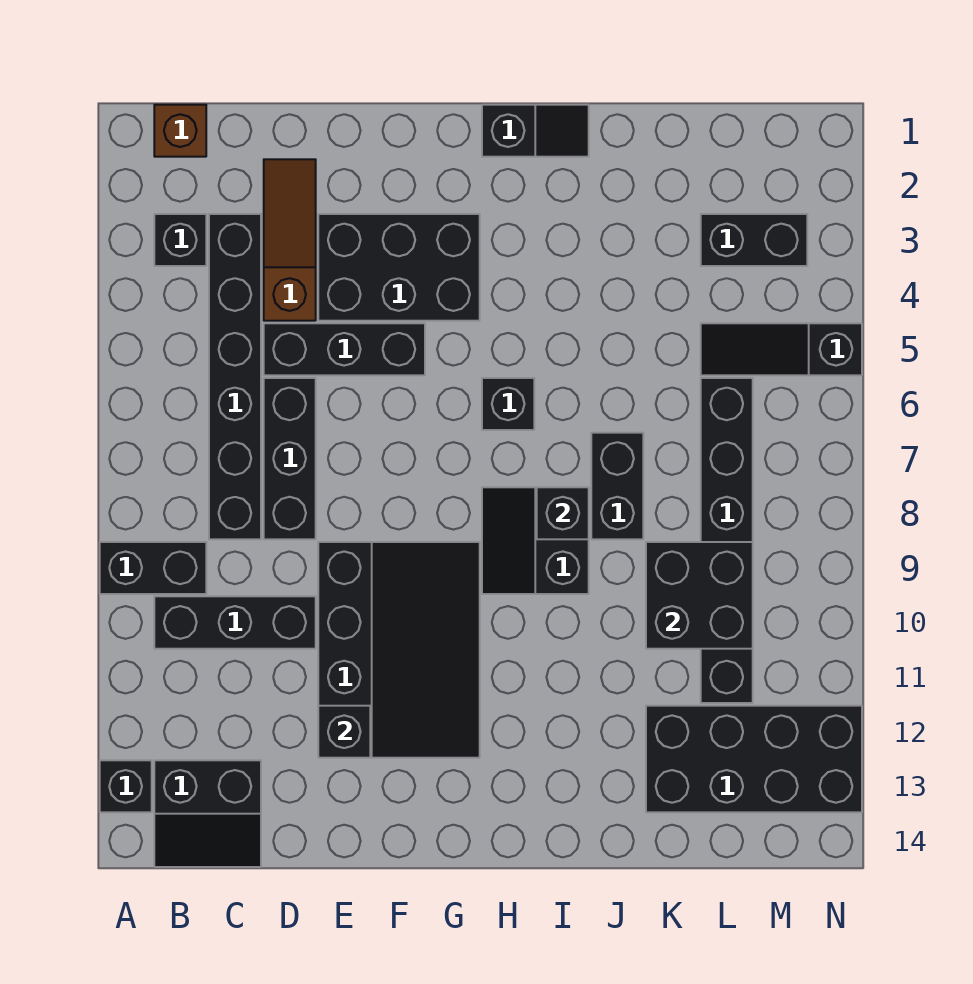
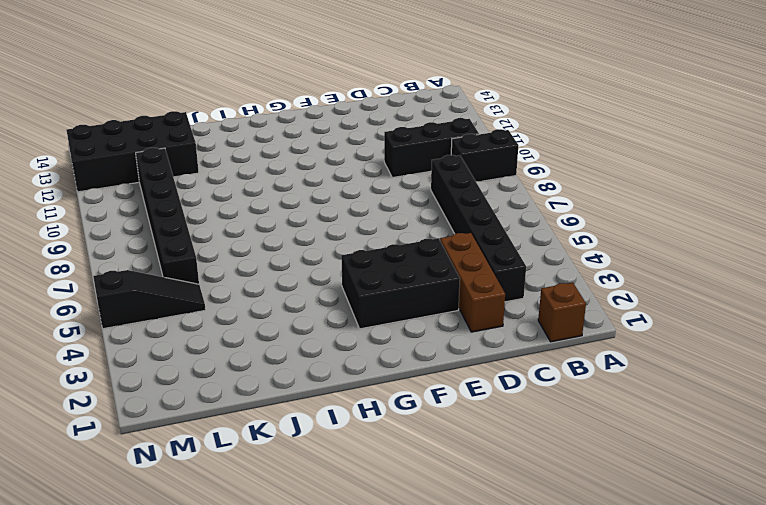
brown 1x3 brick [440,233,505,332] -> brown 1x3 slope [264,159,316,321]
none -> black 1x1 brick [100,760,152,812]
none -> black 1x1 brick [154,214,206,266]
none -> black 2x2 slope [154,760,261,867]

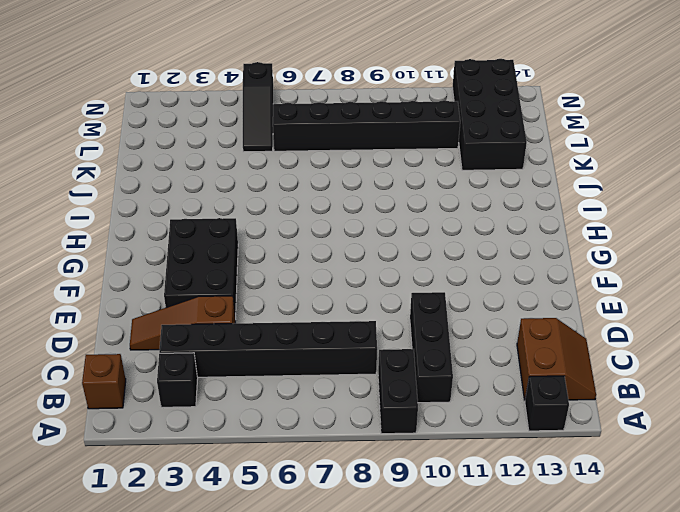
brown 2x2 slope [517,318,596,400] -> black 2x2 slope [154,760,261,867]
none -> black 1x3 brick [264,323,425,375]
none -> black 1x3 brick [264,378,316,539]
none -> black 3x4 slope [318,542,480,758]

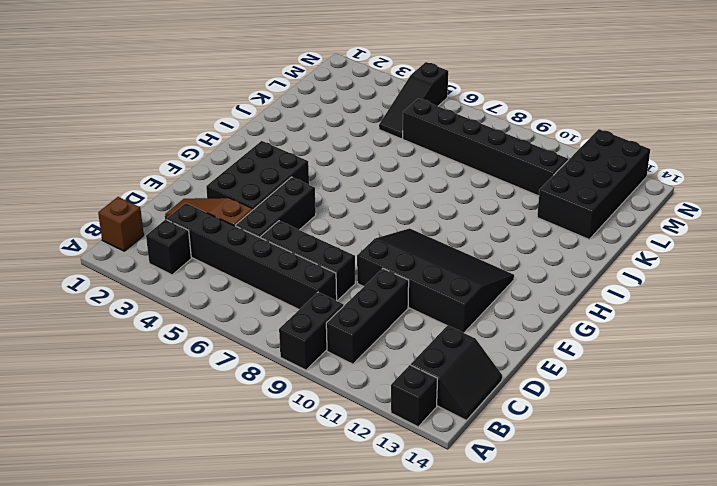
none -> black 1x2 slope [482,105,589,157]
none -> black 1x1 brick [482,378,534,430]
none -> black 2x2 slope [482,487,589,594]

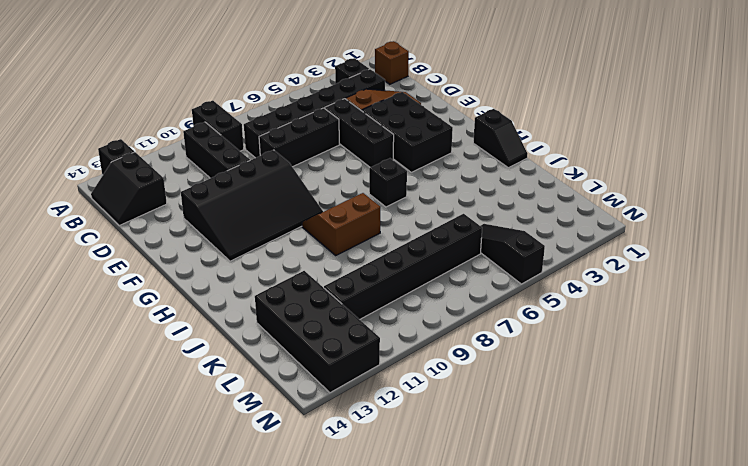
brown 2x2 slope [302,193,380,255] -> black 2x2 slope [482,487,589,594]
none -> black 1x2 brick [591,433,643,539]
none -> black 1x2 brick [701,214,807,266]
none -> black 1x1 brick [318,706,370,758]

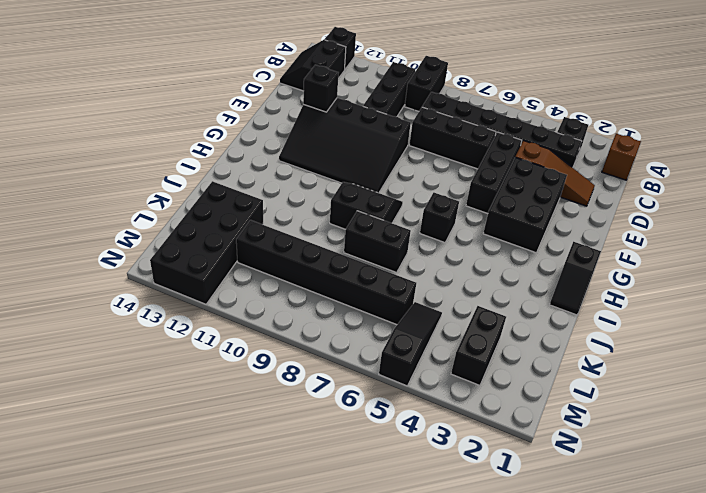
none -> black 1x1 brick [537,487,589,539]
none -> black 2x2 brick [646,542,753,649]

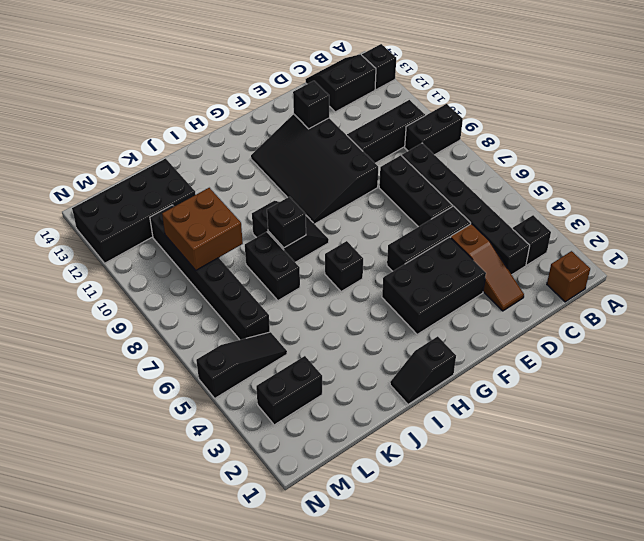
brown 2x2 brick [162,188,243,270] -> black 2x2 brick [646,542,753,649]

